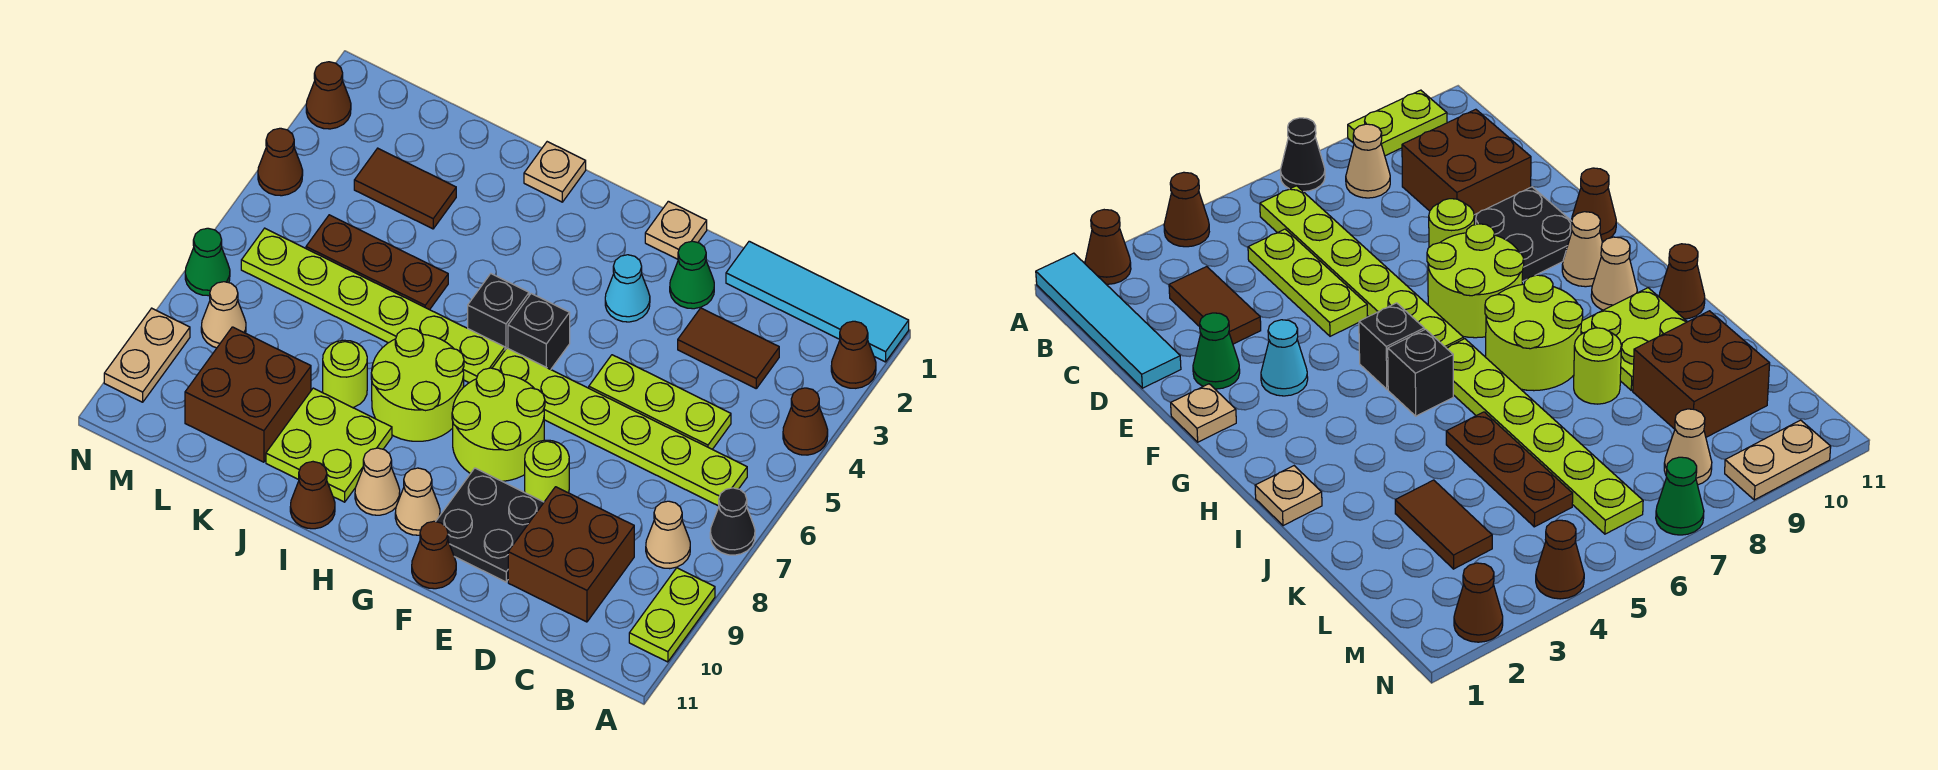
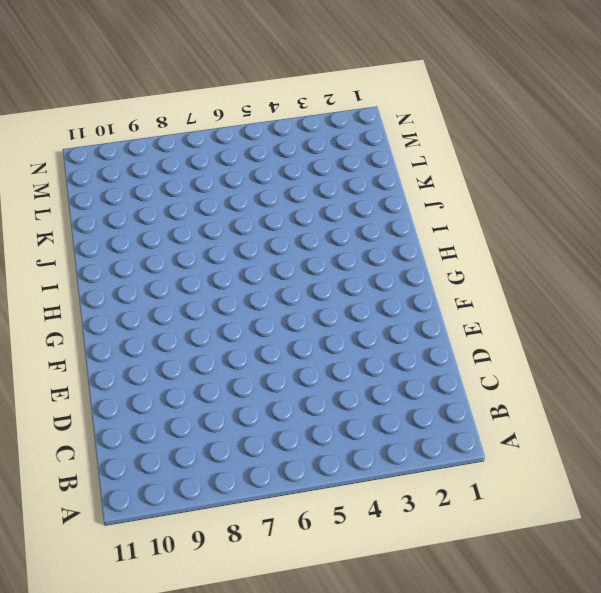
none -> cyan 1x4 tile [726,241,909,362]
none -> brown 1x1 cone [831,321,876,388]
none -> brown 1x1 cone [783,388,828,455]
none -> black 1x1 cone [710,488,755,555]

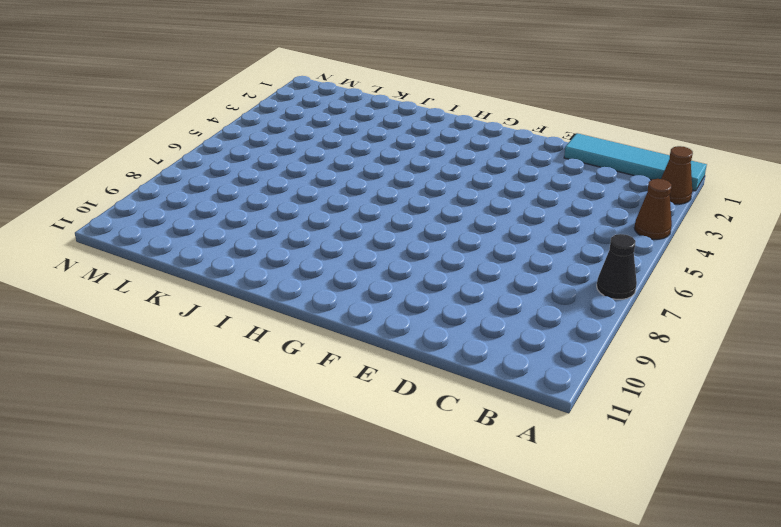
none -> lime 1x2 plate [629,568,715,662]
none -> lime 1x6 plate [492,348,747,506]
none -> tan 1x1 cone [646,501,690,569]
none -> brown 1x2 tile [678,308,779,388]

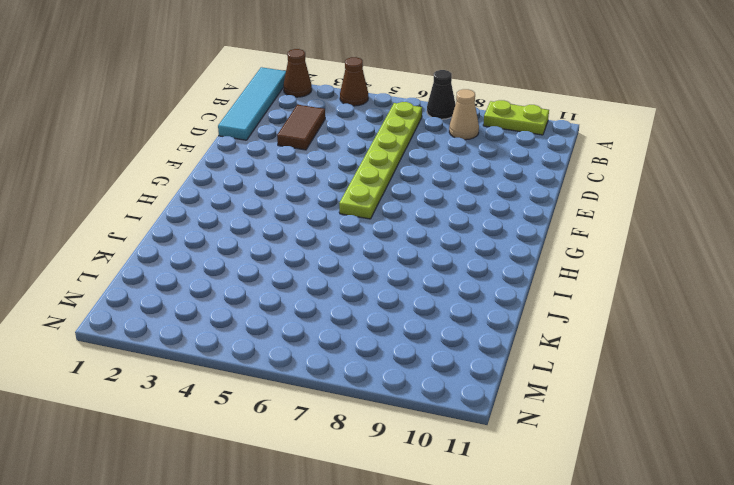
none -> lime 1x3 plate [589,355,731,449]
none -> brown 2x2 brick [508,487,634,622]
none -> green 1x1 cone [670,241,714,309]
none -> lime 1x1 round brick [525,440,569,502]

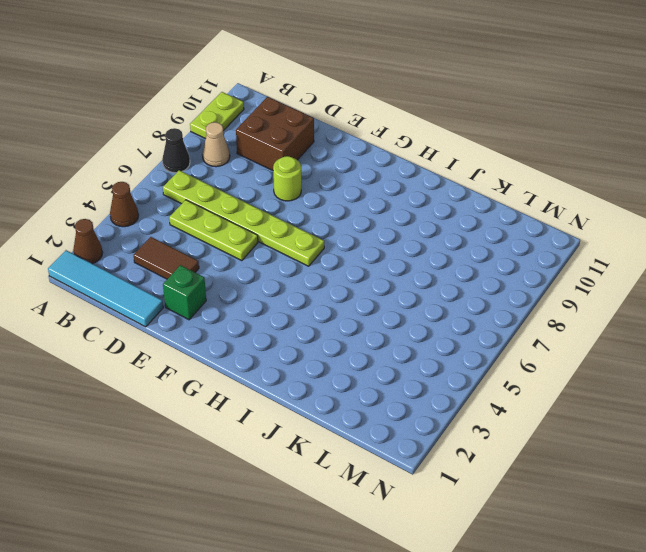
green 1x1 brick [163,265,206,320] -> green 1x1 cone [670,241,714,309]
none -> black 2x2 plate [436,468,544,582]
none -> tan 1x1 plate [645,201,707,259]
none -> cyan 1x1 cone [605,255,650,322]
none -> lime 2x2 round brick [452,368,545,481]

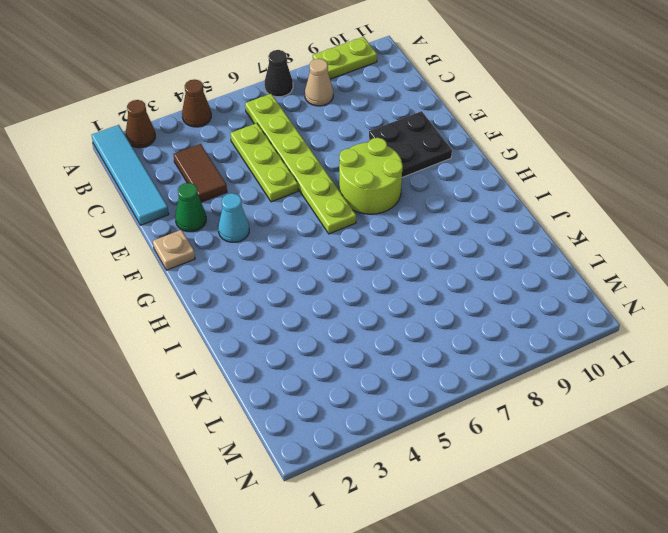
none -> brown 2x2 brick [508,487,634,622]
none -> lime 1x1 round brick [525,440,569,502]
none -> brown 1x1 cone [412,521,456,589]
none -> black 1x1 brick [508,294,570,369]

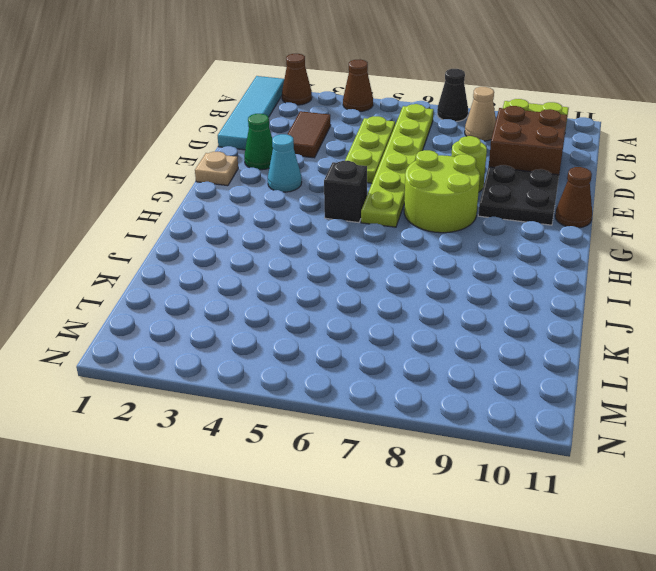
none -> tan 1x1 cone [395,468,440,535]
none -> black 1x1 brick [468,274,529,350]
none -> lime 1x6 plate [241,228,505,383]
none -> lime 2x2 round brick [371,328,464,441]

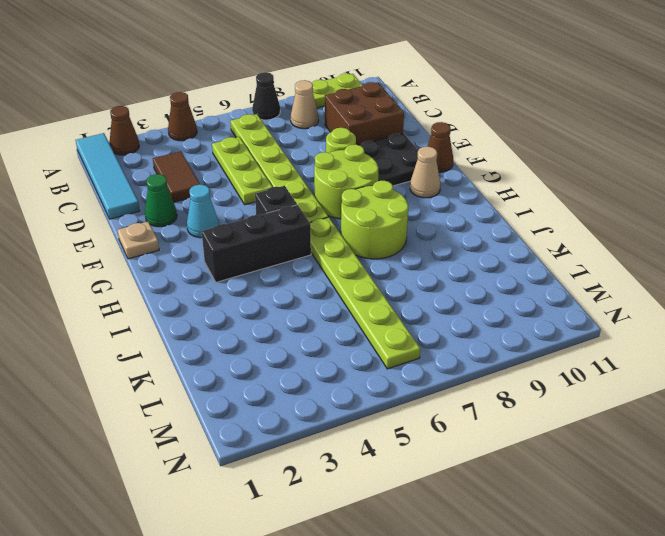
black 1x3 brick [202,205,311,282] -> black 1x1 brick [468,274,529,350]
none -> tan 1x1 cone [355,448,400,515]
none -> tan 1x1 plate [524,142,586,202]
none -> lime 2x2 plate [266,388,392,502]
none -> brown 1x1 cone [290,462,335,529]

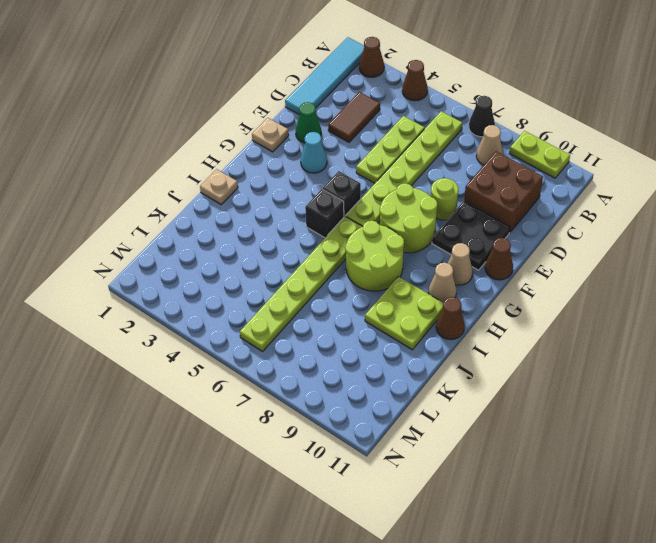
none -> brown 1x3 plate [306,215,448,310]
none -> lime 1x1 round brick [323,340,367,408]
none -> brown 1x2 tile [354,148,456,229]
none -> brown 2x2 brick [185,327,311,462]

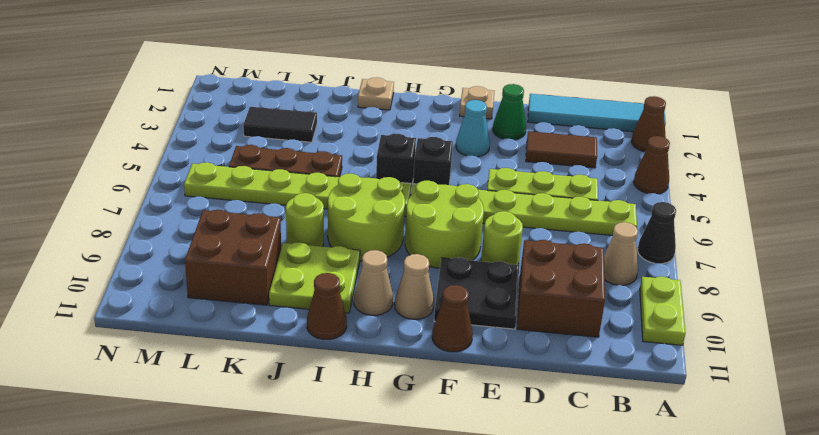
black 1x2 tile [243,107,317,142] -> brown 1x2 tile [354,148,456,229]
none -> tan 1x1 cone [201,282,246,348]
none -> brown 1x1 cone [306,62,351,129]
none -> brown 1x1 cone [258,128,303,196]
none -> green 1x1 cone [185,228,230,296]

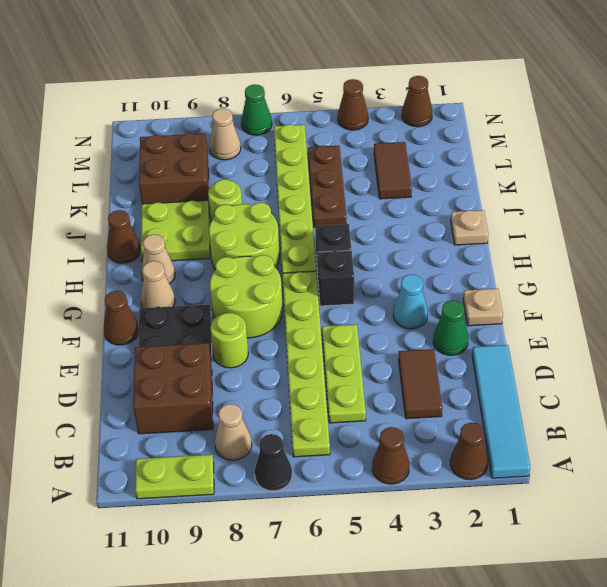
none -> tan 1x2 plate [104,308,190,402]

